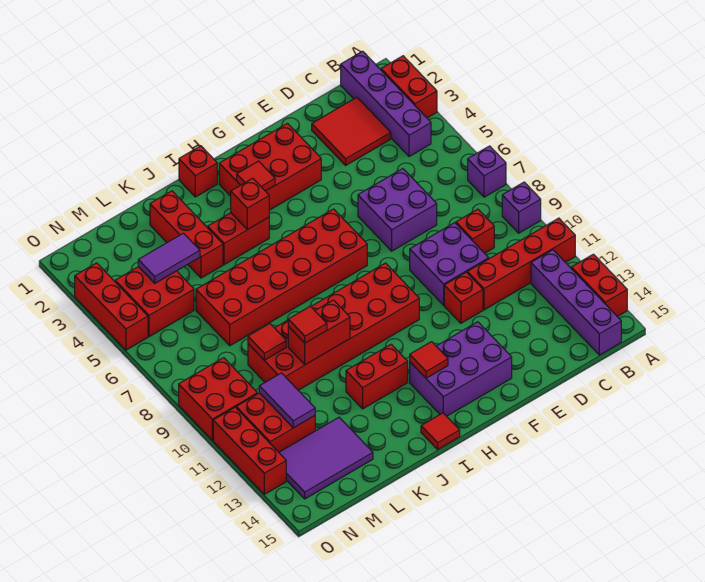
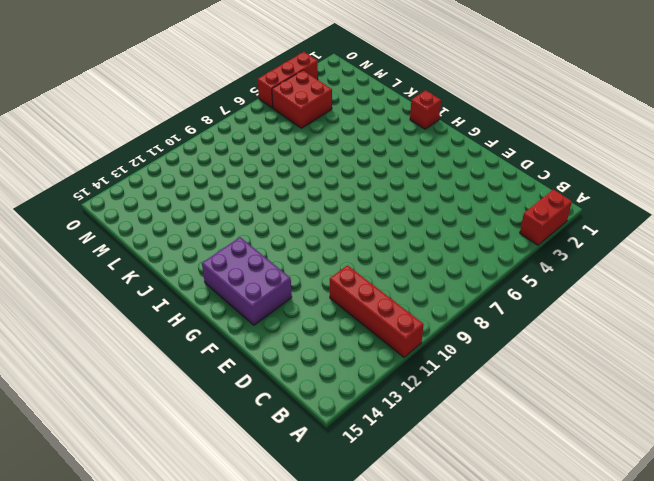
none -> purple 1x1 brick [468,146,506,197]
none -> purple 1x1 brick [502,182,541,233]
none -> red 1x2 brick [571,254,627,317]
none -> purple 1x4 brick [341,51,431,157]

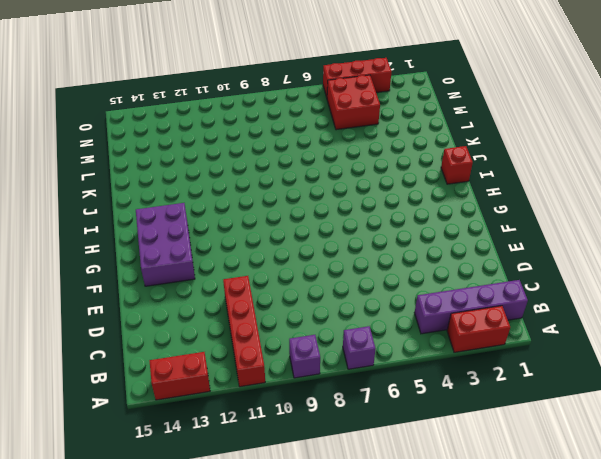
none -> purple 1x4 brick [531,250,621,355]
none -> red 2x2 tile [312,97,391,165]
none -> red 1x1 brick [456,209,494,253]
none -> purple 2x2 brick [358,169,437,251]

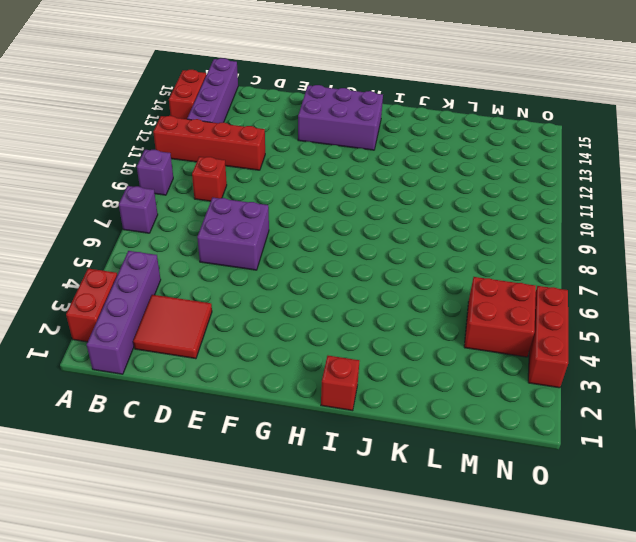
none -> purple 2x2 brick [410,223,489,305]
none -> red 1x1 brick [444,272,483,323]
none -> red 2x3 brick [219,123,321,210]
none -> red 2x6 brick [196,209,367,346]

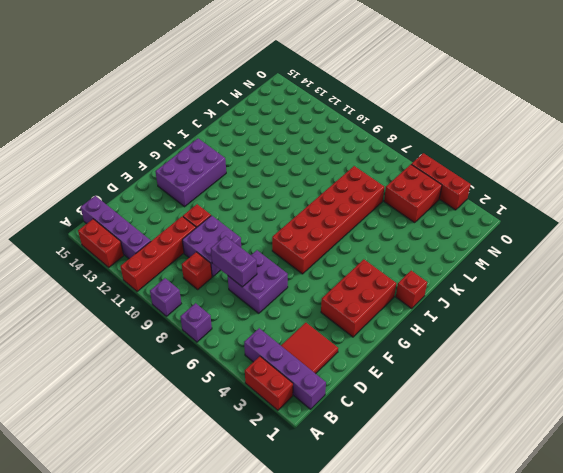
purple 1x2 brick [211,236,257,287] -> none
none -> red 2x6 brick [248,263,419,390]
none -> red 1x2 brick [208,213,269,265]
none -> red 1x2 brick [346,344,408,409]
none -> red 1x1 tile [421,413,460,449]

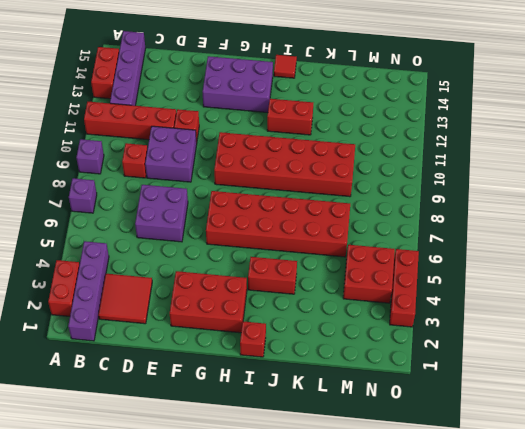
none -> red 1x3 brick [150,191,223,278]
none -> purple 2x3 tile [279,418,373,499]
none -> red 2x2 brick [236,393,315,452]
none -> red 2x2 brick [179,358,257,440]

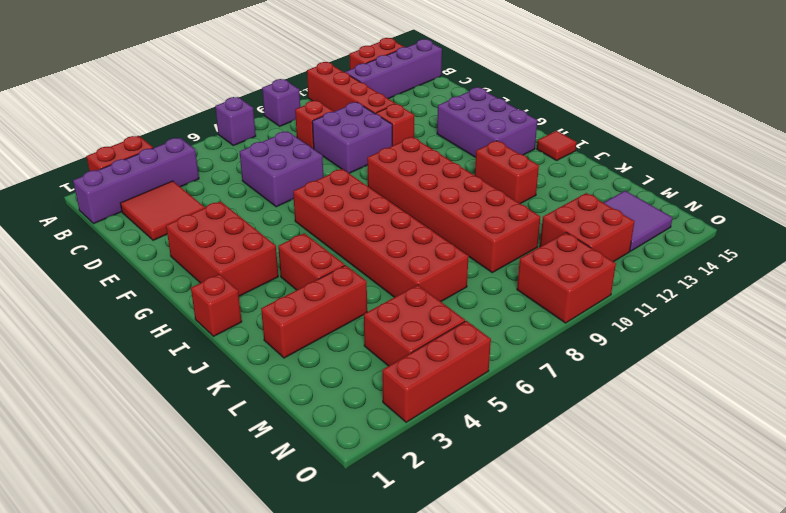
purple 2x2 tile [604,191,672,251] -> purple 2x3 tile [279,418,373,499]
none -> red 1x3 brick [213,407,286,494]
none -> red 1x1 tile [237,161,275,191]
none -> red 1x1 tile [410,342,448,378]
none -> red 1x1 brick [231,178,269,229]

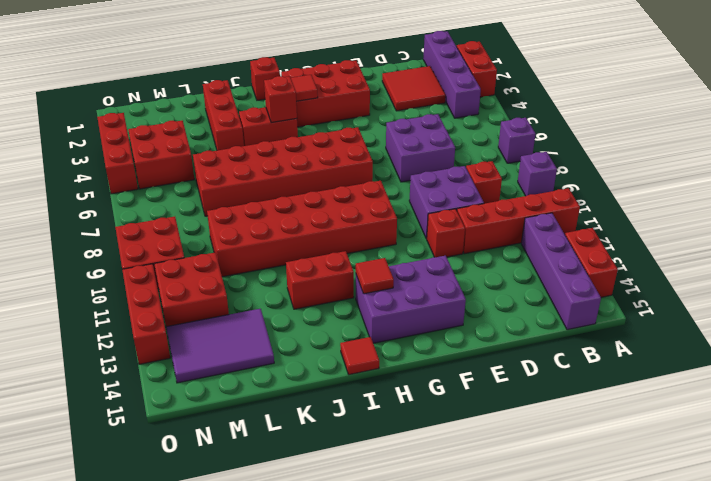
none -> red 1x2 brick [288,300,350,365]
none -> purple 1x2 tile [138,233,200,283]
none -> red 1x1 tile [248,324,286,360]
none -> purple 1x2 tile [259,373,315,428]

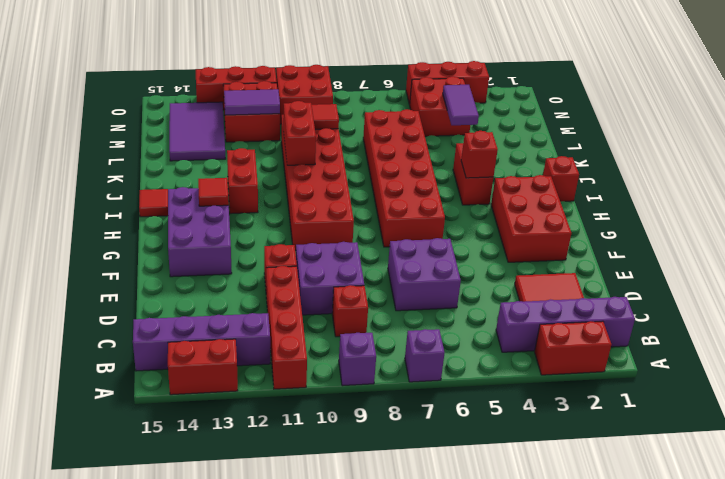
none -> red 1x3 brick [150,191,223,278]
none -> red 1x1 tile [237,161,275,191]
none -> red 1x1 tile [288,306,327,343]

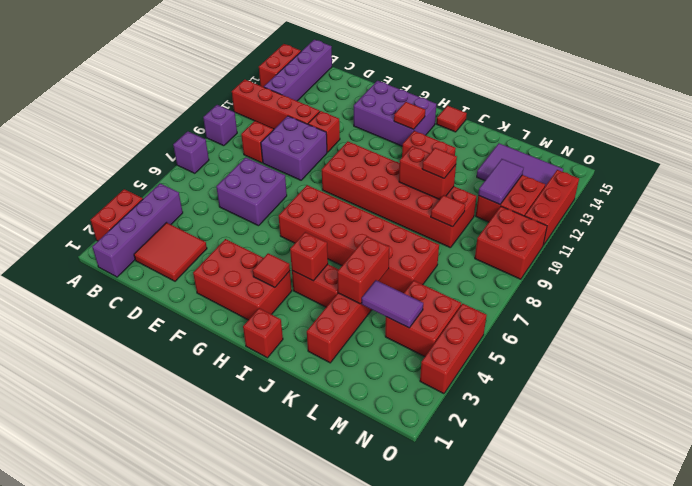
red 1x2 brick [337,237,389,304] -> none

